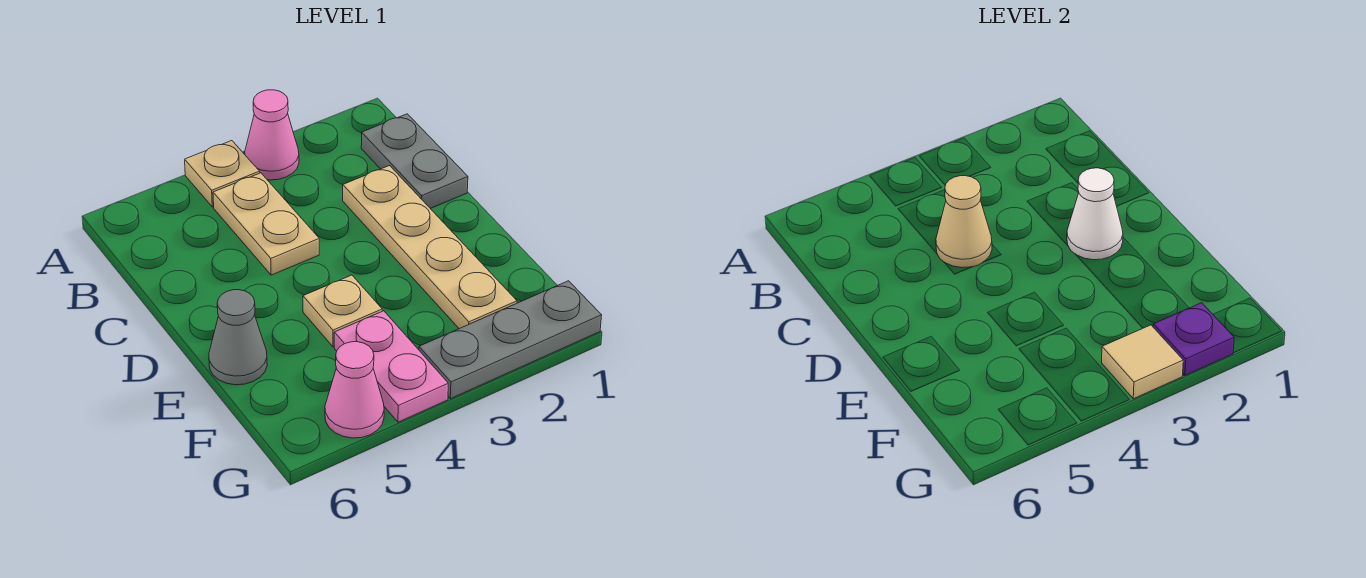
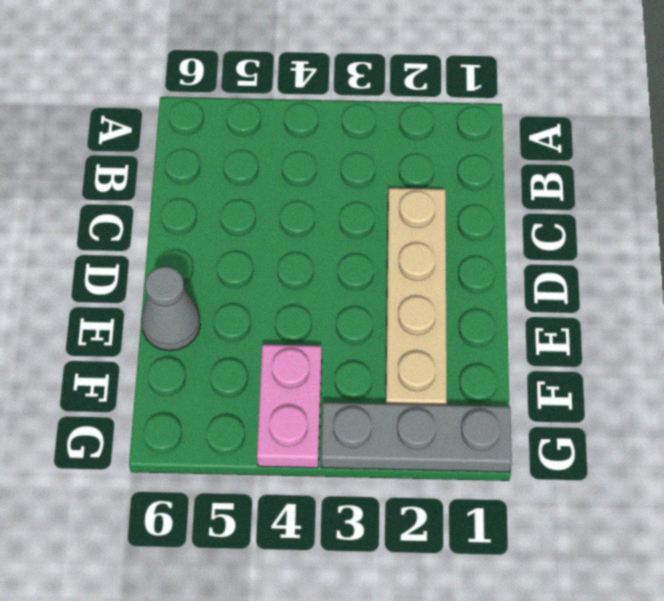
none -> pink 1x1 cone [245,90,299,180]
none -> tan 1x1 plate [185,141,260,207]
none -> grey 1x2 plate [361,114,468,209]

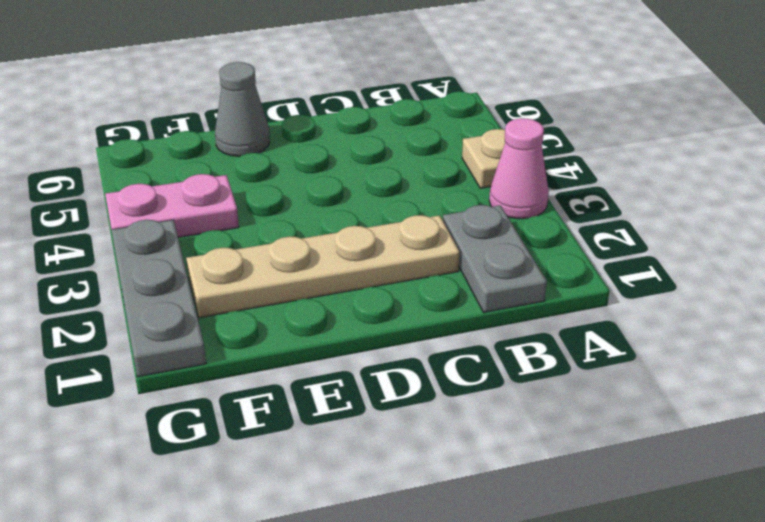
grey 1x2 plate [443,205,547,313] -> grey 1x2 plate turned to [361,114,468,209]
none -> tan 1x2 plate [213,173,319,275]
none -> tan 1x1 plate [303,275,382,347]
none -> pink 1x1 cone [325,342,384,438]

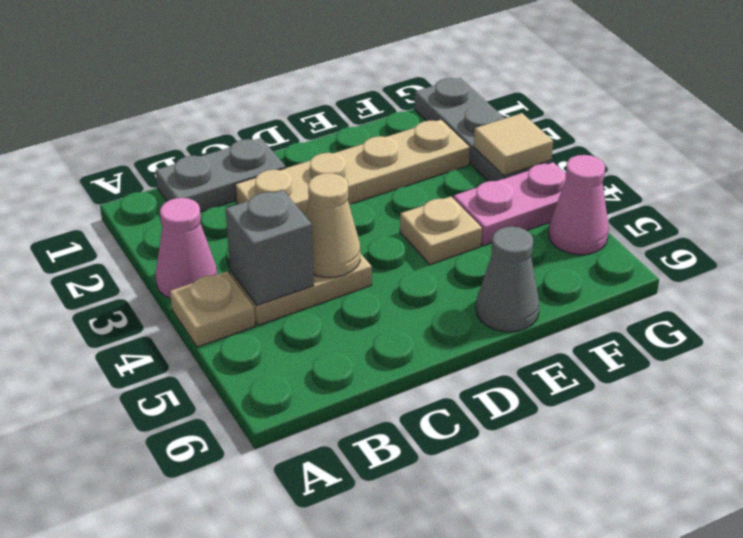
grey 1x1 brick [225,190,314,305] -> none
none -> white 1x1 cone [1067,168,1123,260]
none -> purple 1x1 plate [1153,303,1234,375]

